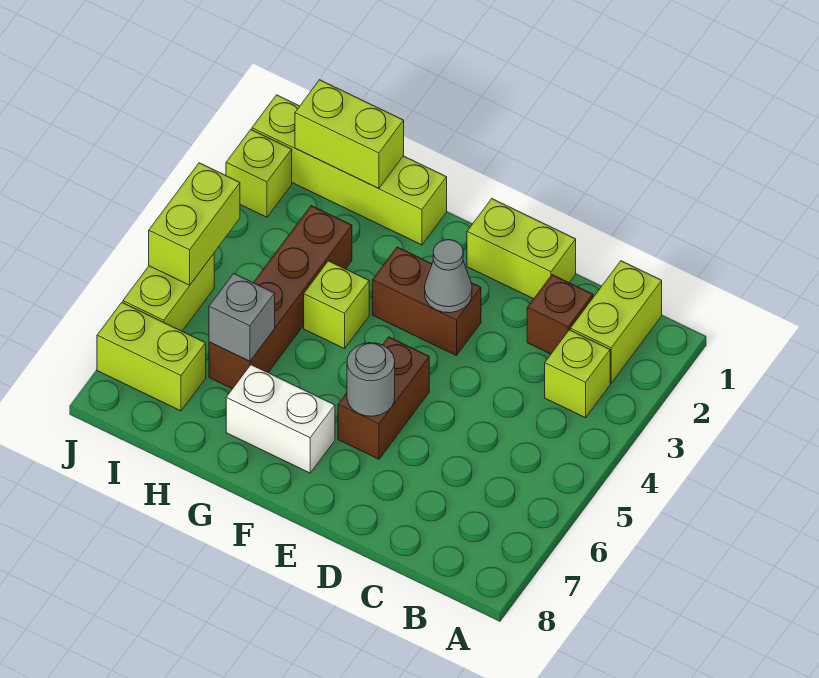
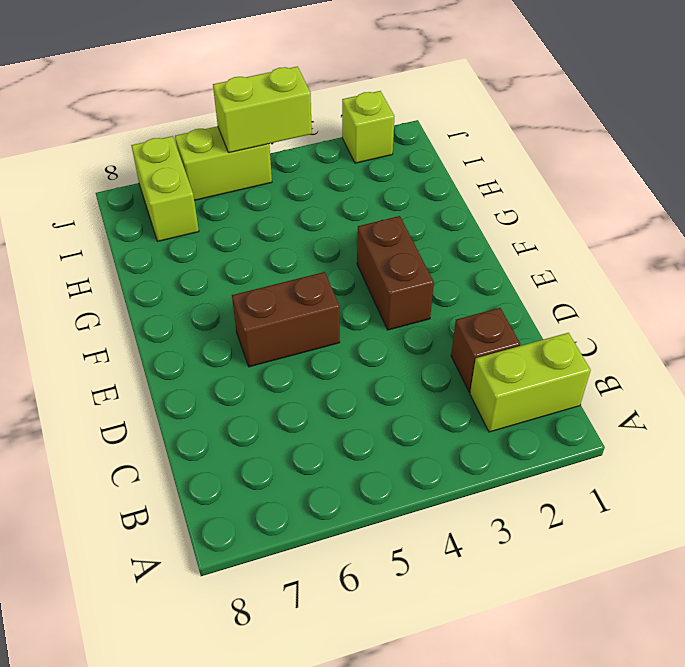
none -> lime 1x1 brick [545,330,610,418]
none -> lime 1x2 brick [467,199,576,299]
none -> white 1x2 brick [226,365,335,473]

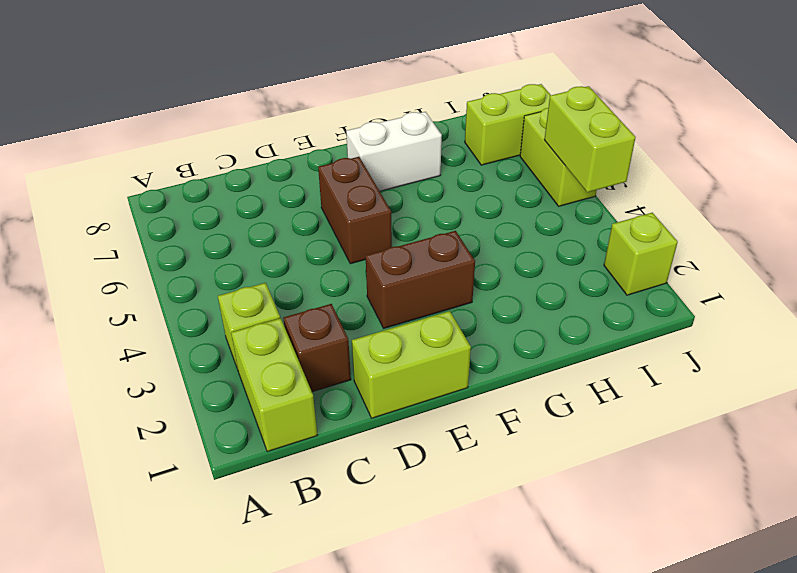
none -> lime 1x4 brick [252,95,447,245]
none -> lime 1x1 brick [304,261,369,349]
none -> brown 1x4 brick [209,206,352,389]

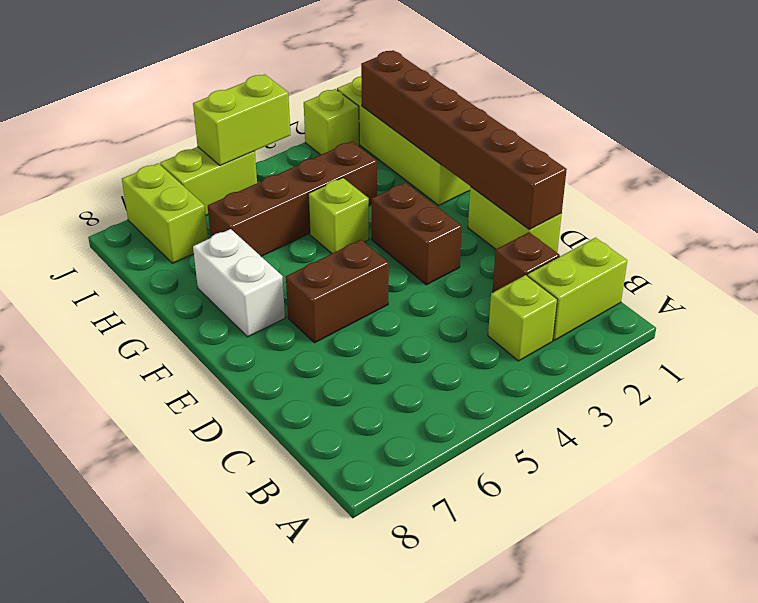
brown 1x6 brick [361,50,567,229] -> lime 1x2 brick [295,80,404,188]
none -> grey 1x1 cone [425,240,472,313]
none -> grey 1x1 round brick [347,343,395,416]
none -> grey 1x1 brick [209,274,275,361]

